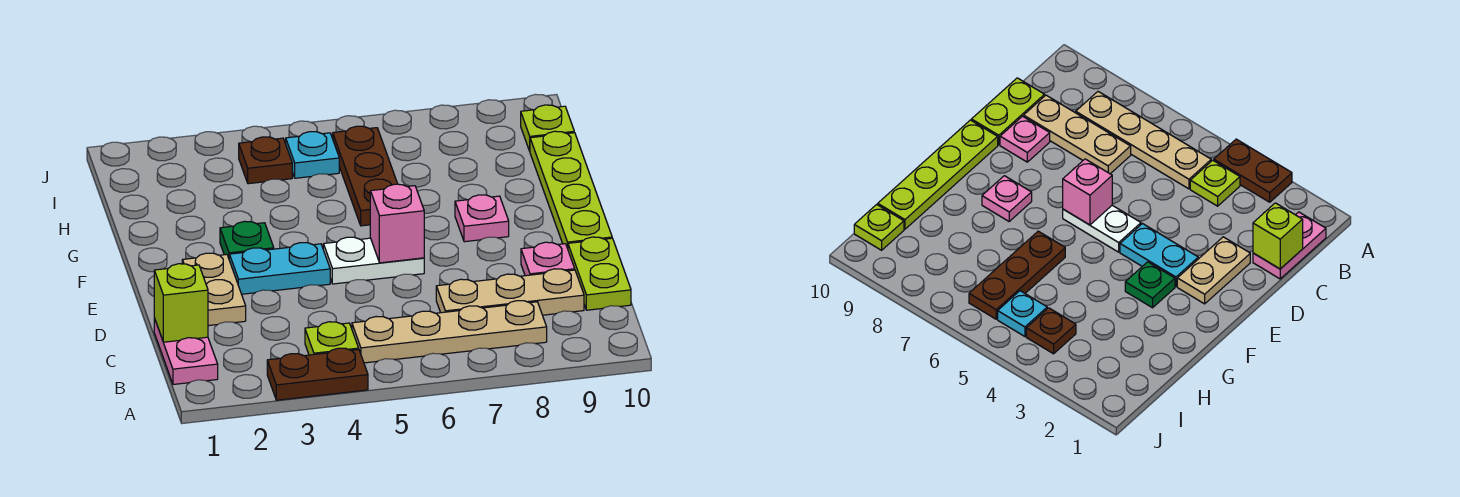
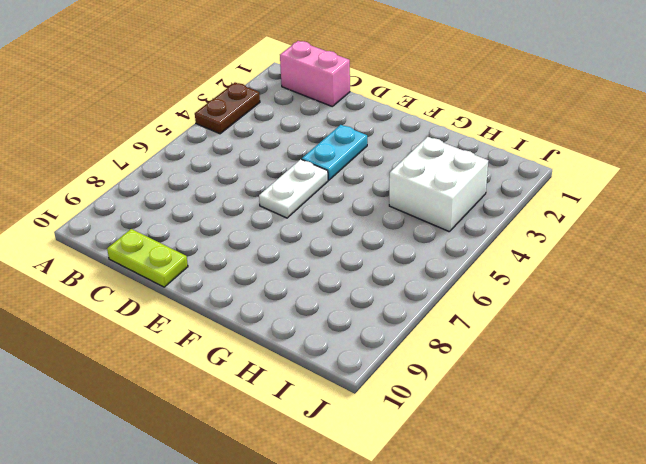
pink 1x2 brick [280,41,350,106] -> pink 1x2 plate [154,318,218,384]
white 2x2 brick [389,137,488,232] -> brown 1x1 plate [239,137,292,184]
none -> lime 1x1 plate [305,322,359,355]
none -> tan 1x4 plate [352,301,547,363]
none -> tan 1x3 plate [436,269,584,315]

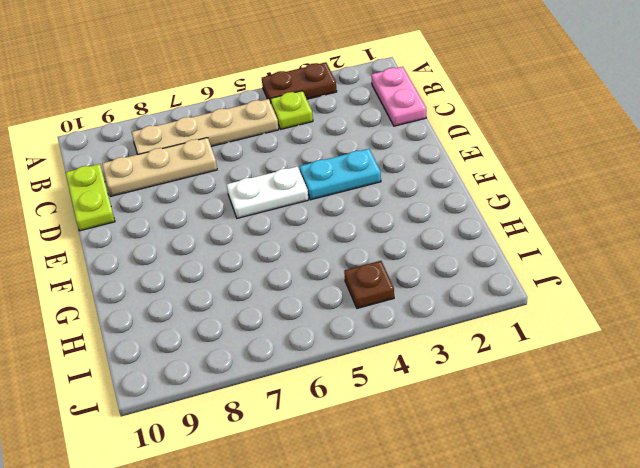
none -> tan 1x2 plate [182,253,246,326]
none -> pink 1x1 plate [521,242,575,276]
none -> lime 1x4 plate [530,131,612,248]

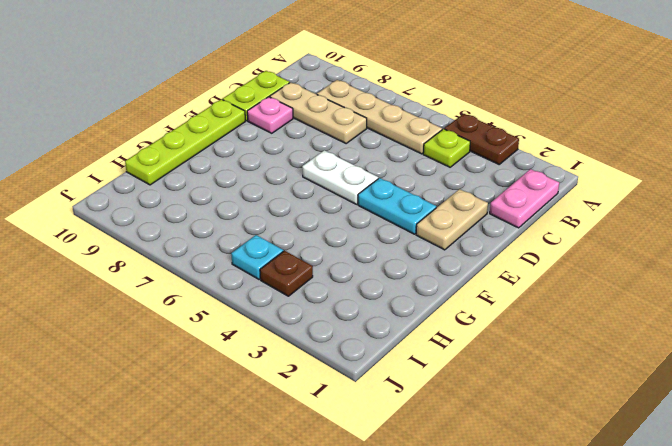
none -> green 1x1 plate [220,221,274,258]
none -> pink 1x1 plate [455,195,509,242]
none -> brown 1x3 plate [333,126,397,226]

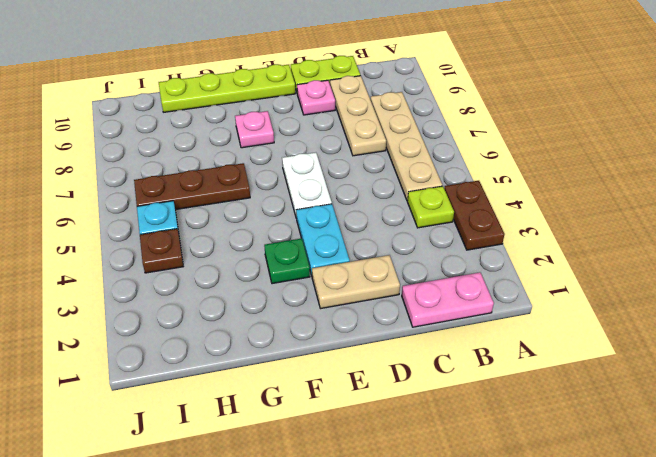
none -> lime 1x1 plate [521,105,574,151]
none -> lime 1x1 brick [154,264,208,342]
none -> pink 1x1 brick [370,184,424,263]

